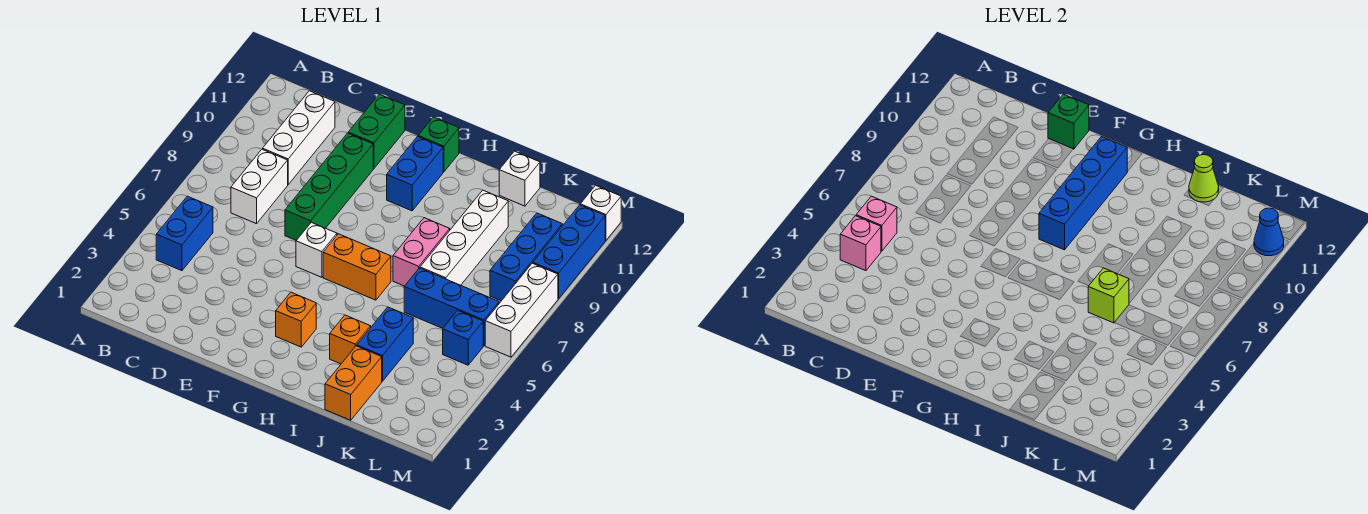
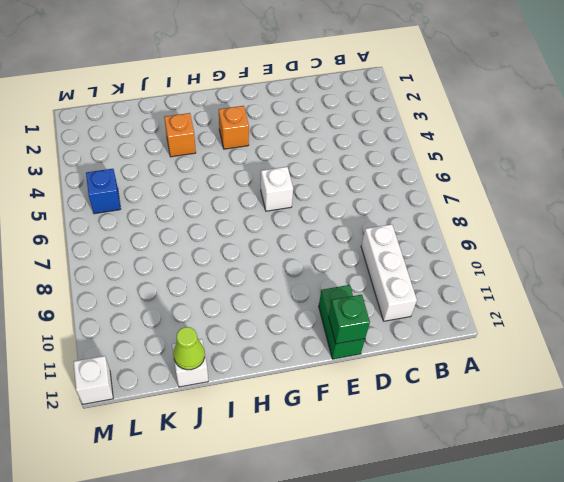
none -> blue 1x2 brick [156,196,213,271]
none -> white 1x2 brick [231,149,288,224]
none -> green 1x4 brick [285,133,373,240]

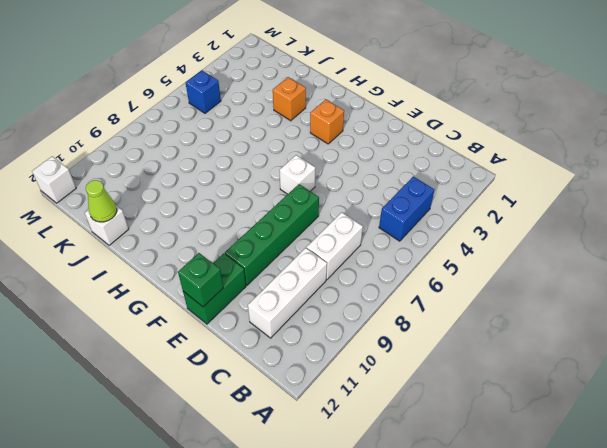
none -> orange 1x2 brick [323,234,391,300]
none -> blue 1x2 brick [387,136,443,211]
none -> green 1x1 brick [418,117,459,172]

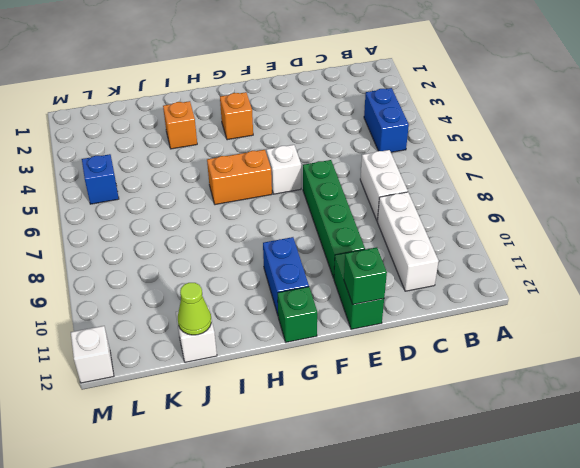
none -> pink 1x2 brick [393,218,450,286]
none -> orange 1x2 brick [325,346,382,420]
none -> blue 1x2 brick [357,307,413,381]

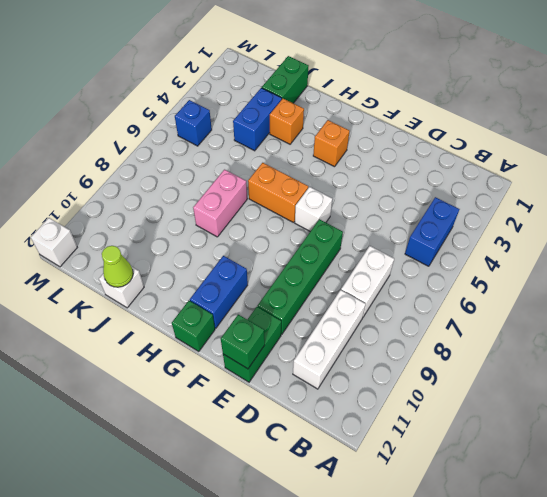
green 1x2 brick [262,56,308,103] -> orange 1x2 brick [325,346,382,420]
none -> blue 1x3 brick [404,268,499,346]
none -> white 1x4 brick [420,190,508,285]
none -> blue 1x3 brick [490,213,562,301]

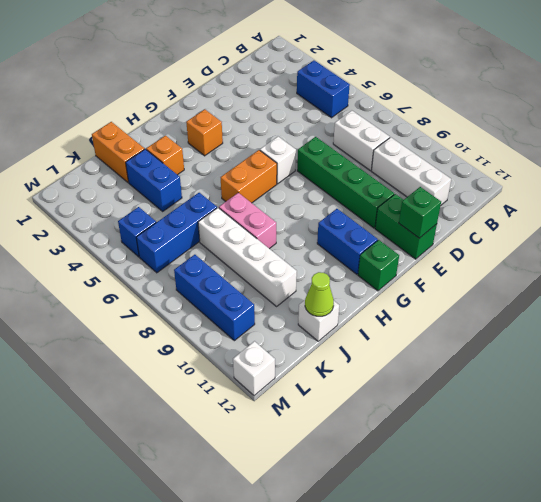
none -> white 1x3 brick [485,263,558,357]
none -> blue 1x3 brick [533,205,605,299]
none -> pink 1x1 brick [840,216,881,271]

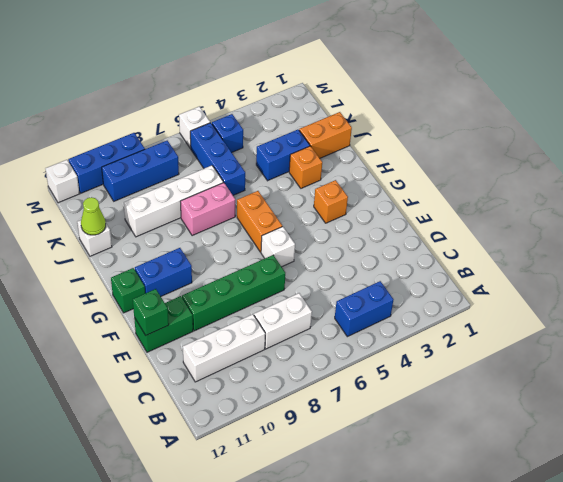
white 1x1 brick [179,106,210,148] -> white 1x3 brick [485,263,558,357]
none -> pink 1x1 brick [840,216,881,271]
none -> pink 1x1 brick [856,196,897,251]
none -> blue 1x4 brick [1039,136,1128,250]

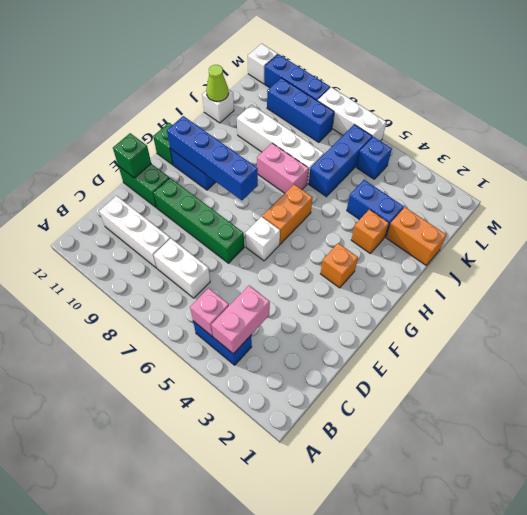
pink 1x2 brick [211,286,270,354] -> pink 1x1 brick [840,216,881,271]
none -> lime 1x1 brick [1088,268,1129,323]
none -> blue 1x1 cone [1254,208,1284,256]

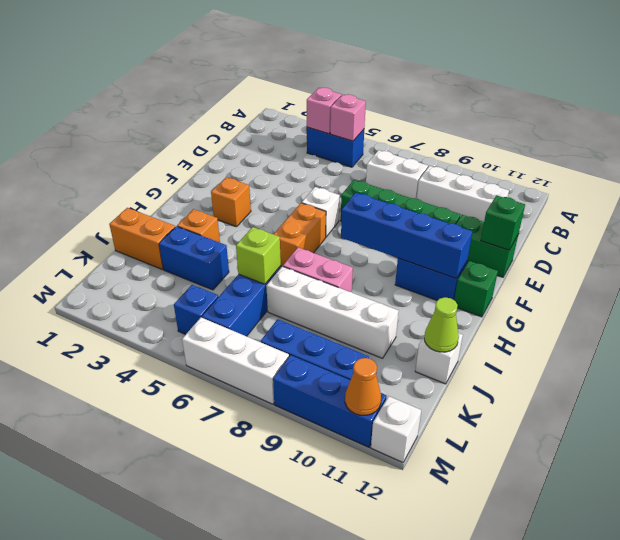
orange 1x1 cone [345,358,381,415] -> blue 1x1 cone [1254,208,1284,256]

